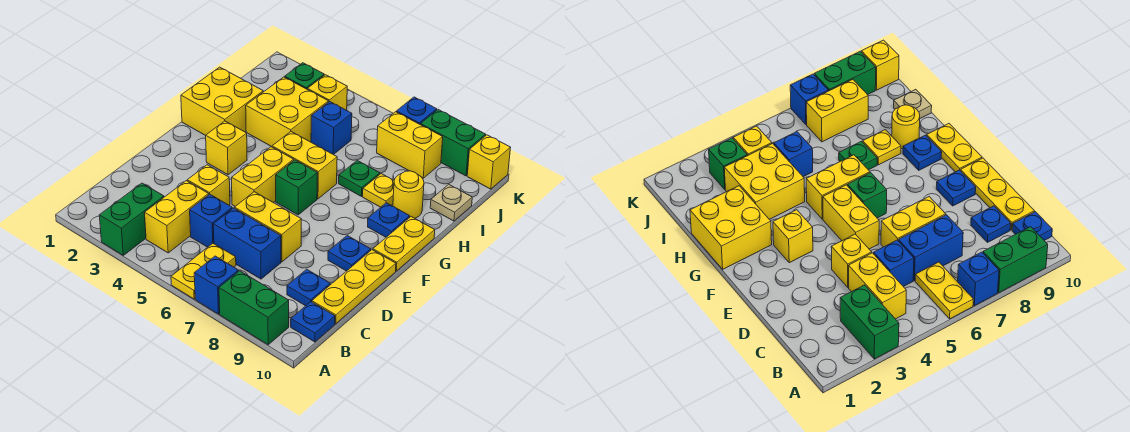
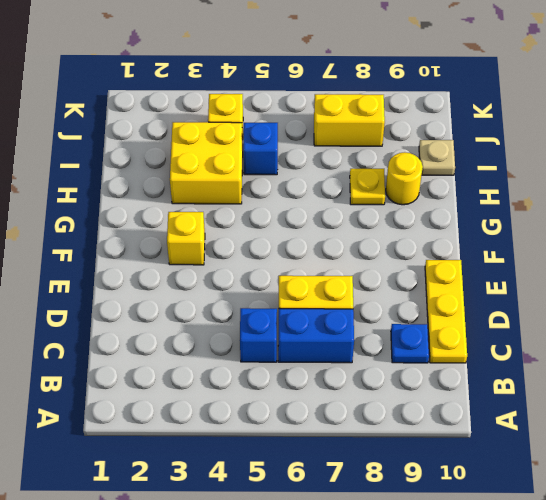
none -> green 1x2 brick [99,183,164,255]
none -> yellow 1x2 plate [171,243,236,299]
none -> blue 1x1 brick [194,256,238,314]
none -> green 1x2 brick [219,271,289,345]

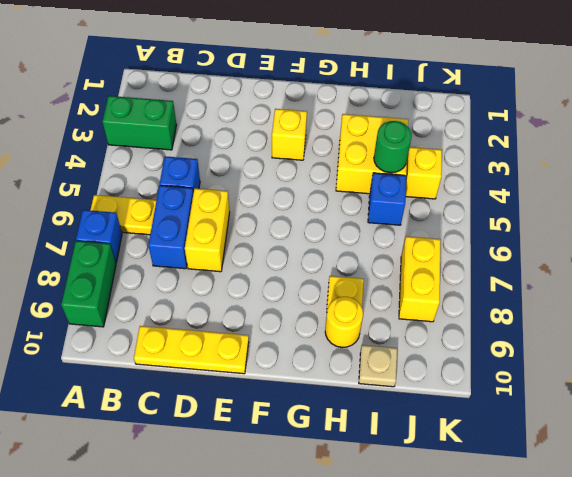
green 1x1 round brick [374,121,412,173] -> none
none -> yellow 1x2 brick [145,181,209,253]
none -> blue 1x1 plate [291,302,335,342]
none -> blue 1x1 plate [287,269,330,306]
none -> yellow 1x1 brick [187,165,230,205]

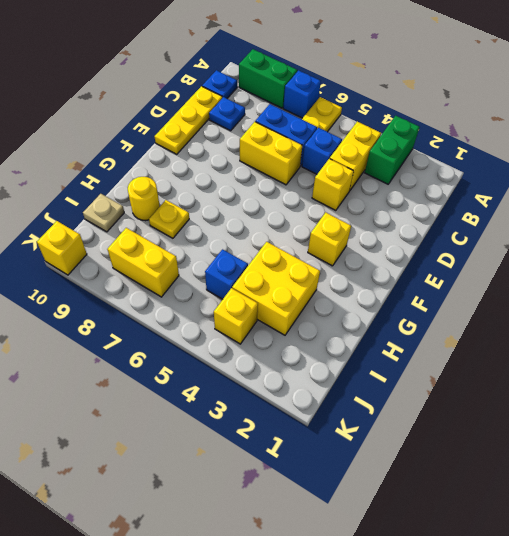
none -> yellow 1x2 brick [232,147,294,206]
none -> blue 1x1 plate [328,236,371,271]
none -> green 1x1 brick [276,160,318,215]
none -> yellow 1x2 plate [373,217,435,271]

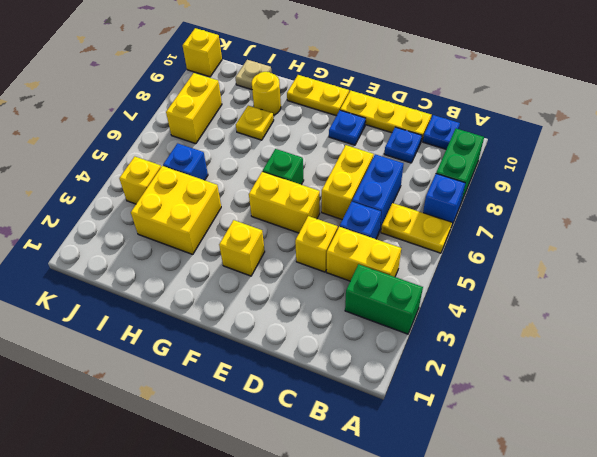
none -> yellow 2x2 brick [181,67,263,135]
none -> yellow 1x2 brick [272,132,337,199]
none -> blue 1x1 plate [368,203,410,237]
none -> green 1x1 plate [339,160,380,196]

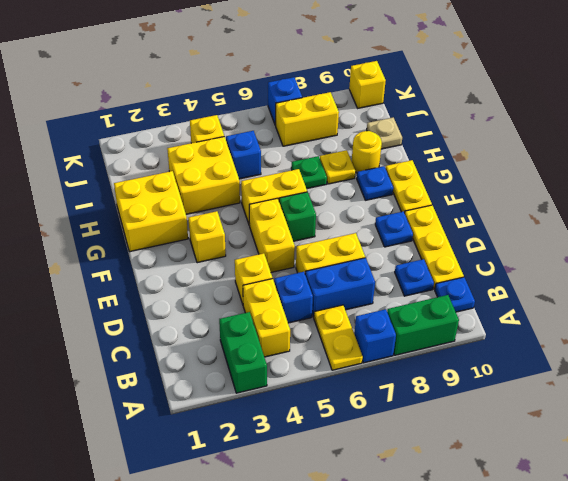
none -> green 1x1 brick [285,63,324,89]
none -> green 1x2 brick [420,110,486,176]

